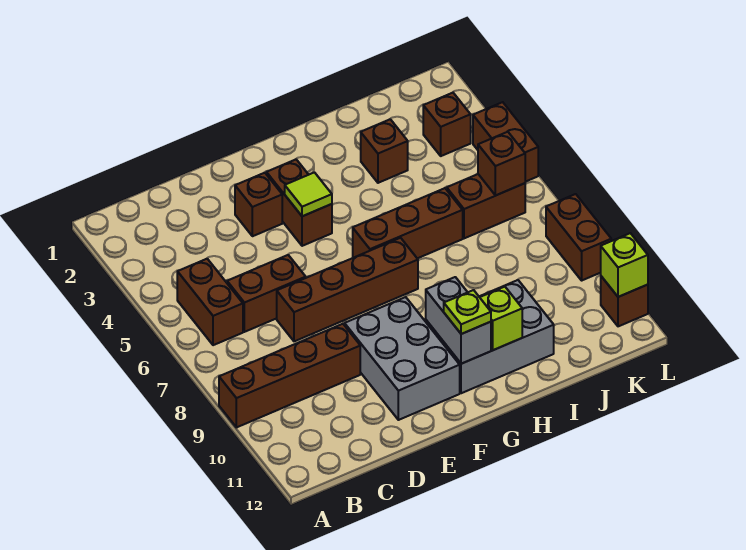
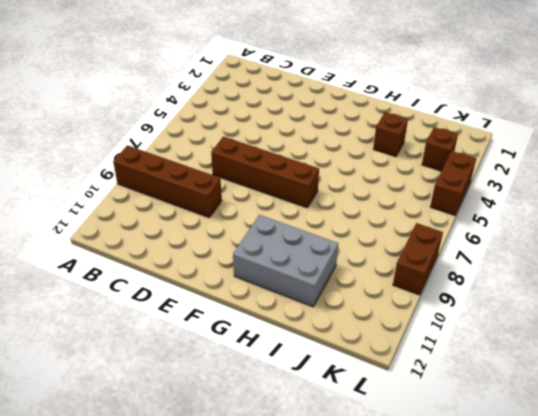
none -> brown 1x2 brick [177,259,243,345]
none -> brown 1x2 brick [227,255,306,332]
none -> brown 1x1 brick [235,173,282,236]

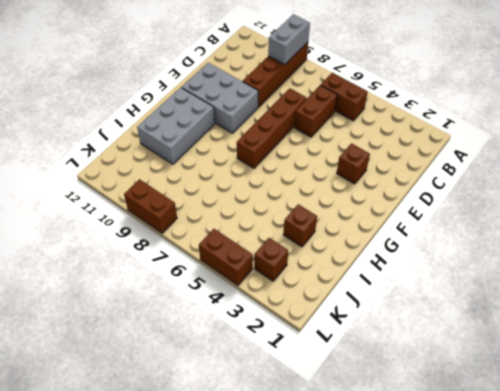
grey 1x2 brick [268,14,310,65] -> grey 1x2 brick turned to [426,277,491,364]
none -> brown 1x2 brick [266,159,332,246]
none -> brown 1x3 brick [353,188,463,258]
none -> brown 1x2 brick [447,174,525,238]

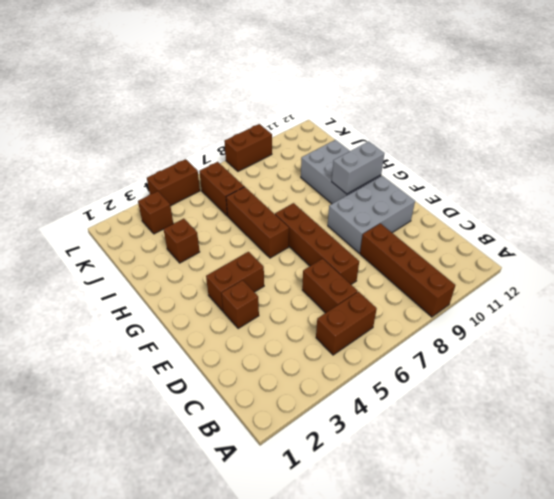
none -> brown 1x1 brick [601,276,648,326]
none -> lime 1x1 tile [285,172,332,216]
none -> lime 1x1 brick [480,287,522,350]

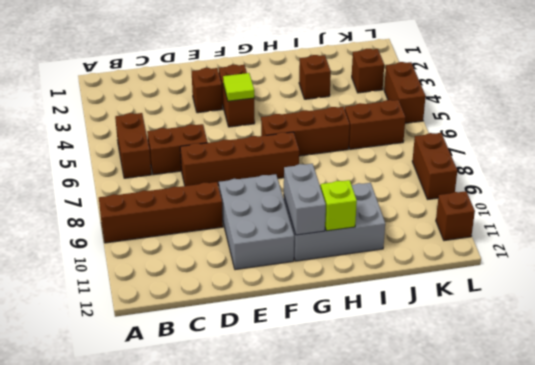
none -> brown 1x1 brick [478,132,525,195]
none -> lime 1x1 brick [601,233,648,297]
none -> lime 1x1 plate [444,290,491,334]

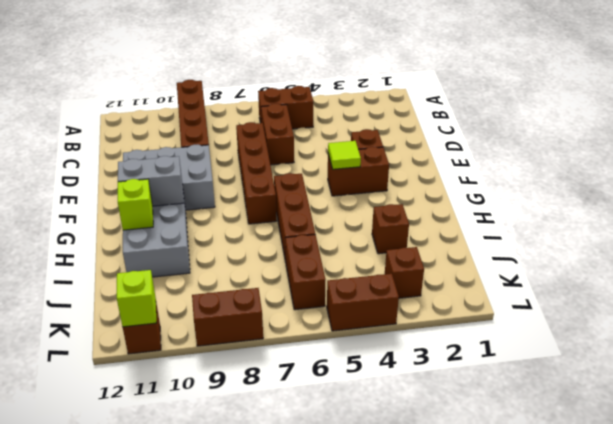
none -> brown 1x1 brick [478,132,525,195]
none -> lime 1x1 plate [444,290,491,334]

